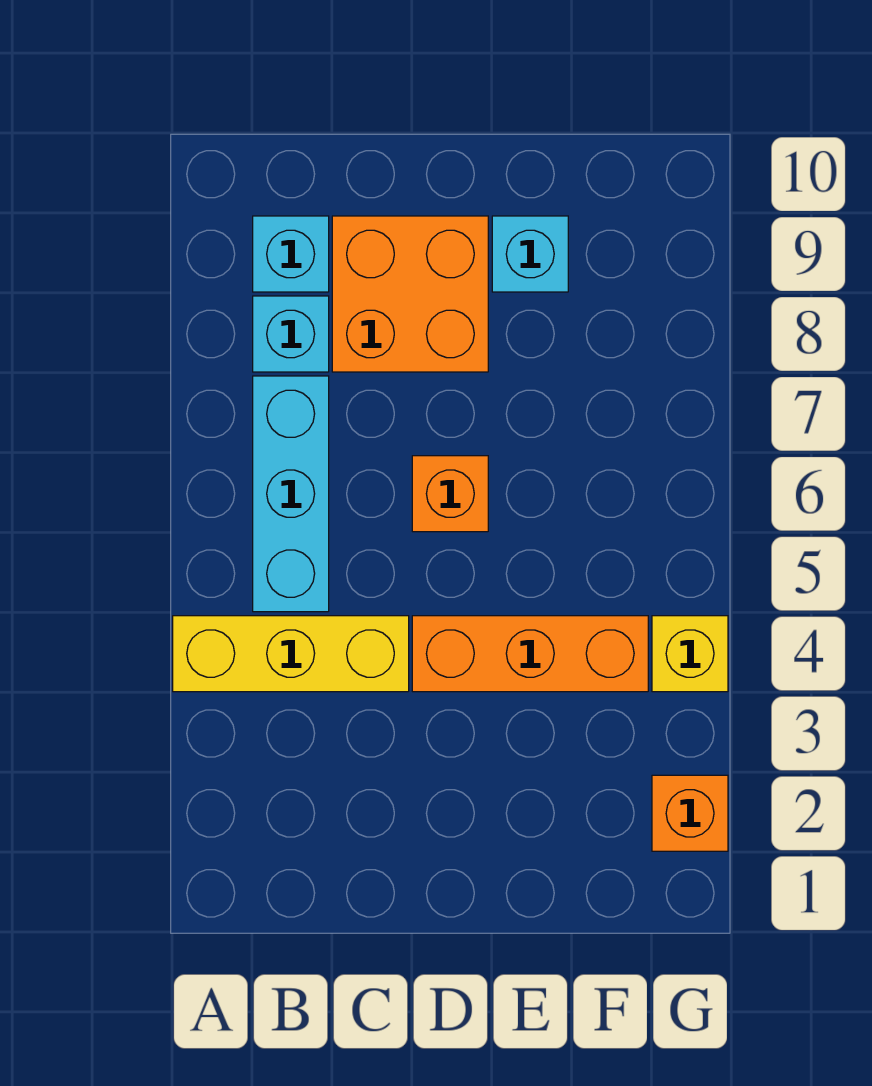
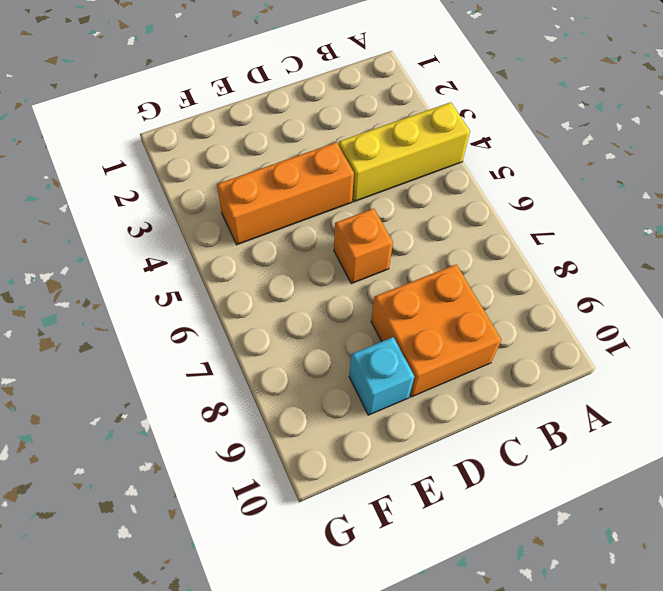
none -> cyan 1x3 brick [253,376,329,612]
none -> cyan 1x1 brick [253,296,329,372]

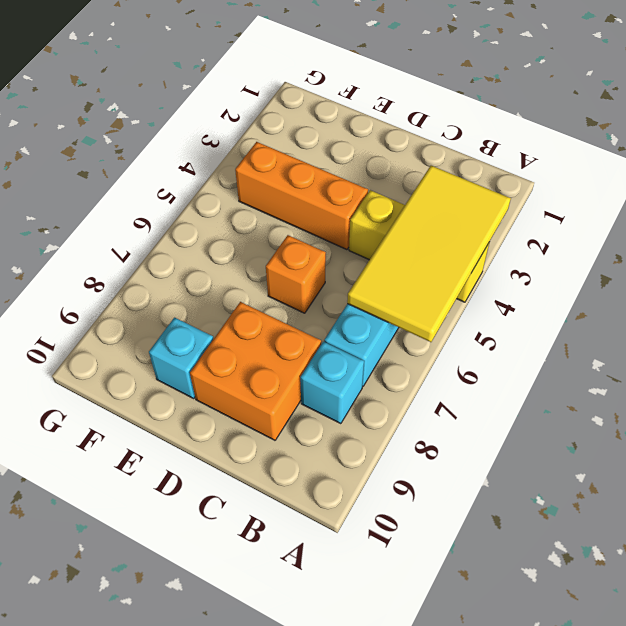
yellow 2x4 tile [347,166,511,342] -> none
none -> cyan 1x1 brick [253,216,329,292]
none -> orange 1x1 brick [652,775,728,851]

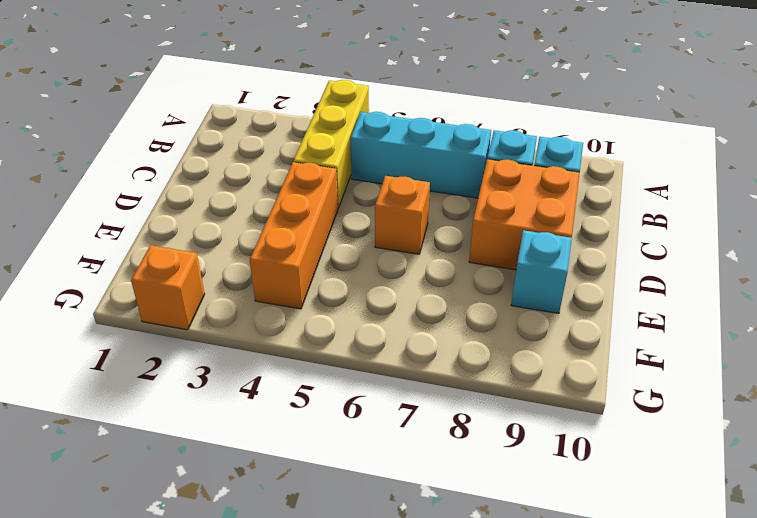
none -> yellow 1x1 brick [652,616,728,692]

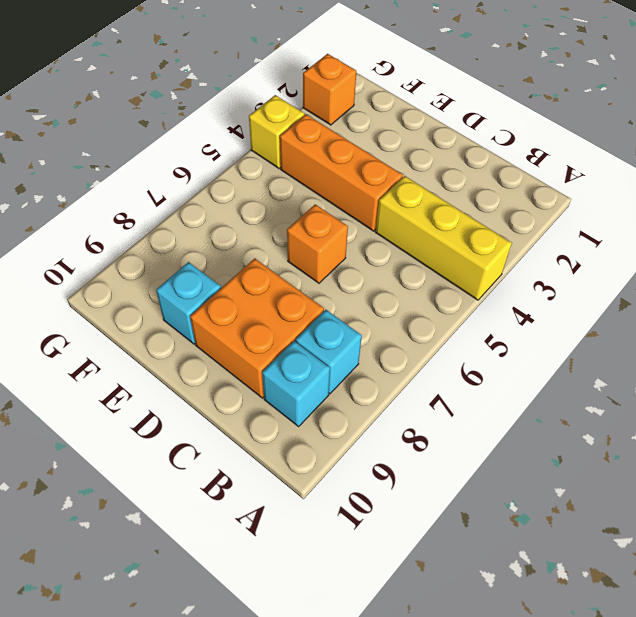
none -> cyan 1x3 brick [253,376,329,612]

